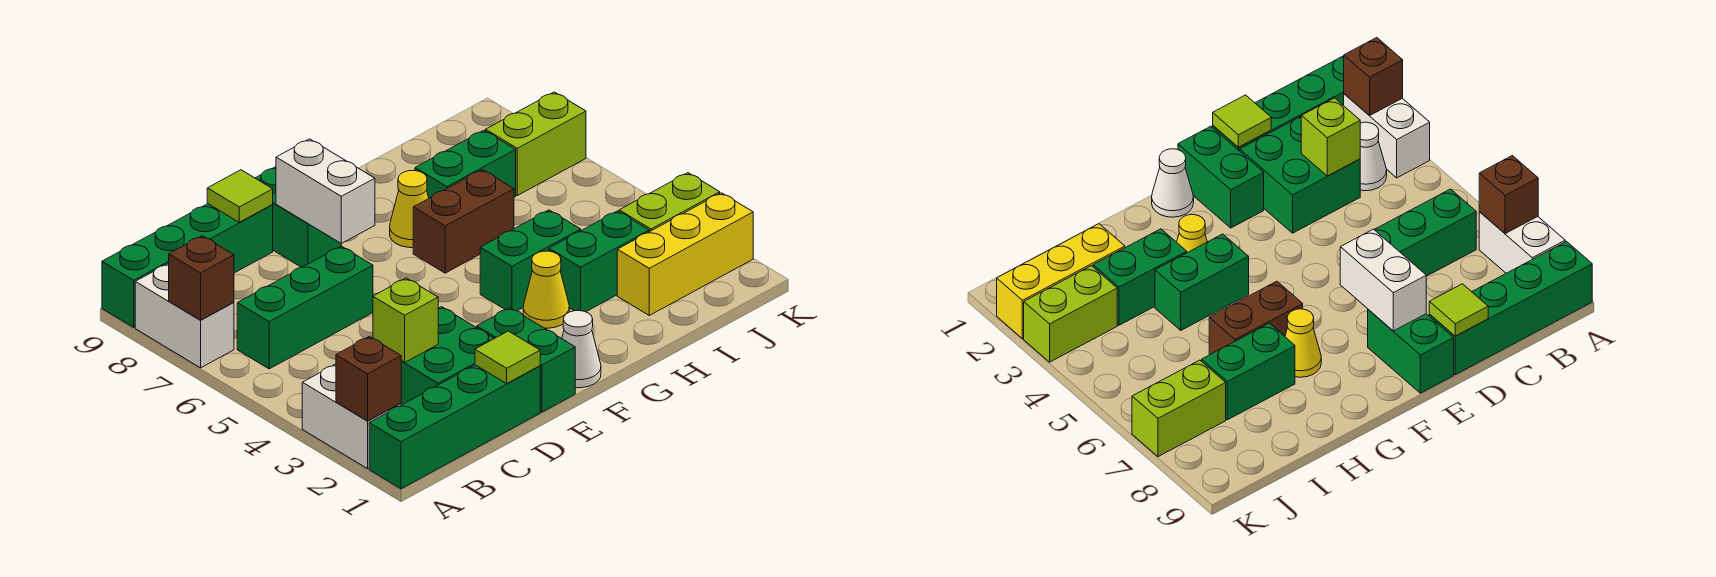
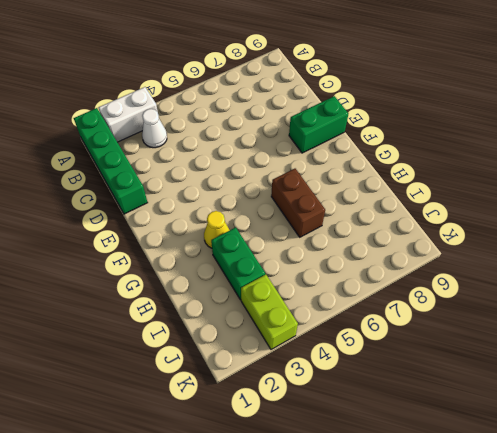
none -> white 1x2 brick [135,263,234,368]
none -> green 1x4 brick [102,204,273,327]
none -> green 1x3 brick [237,246,373,369]

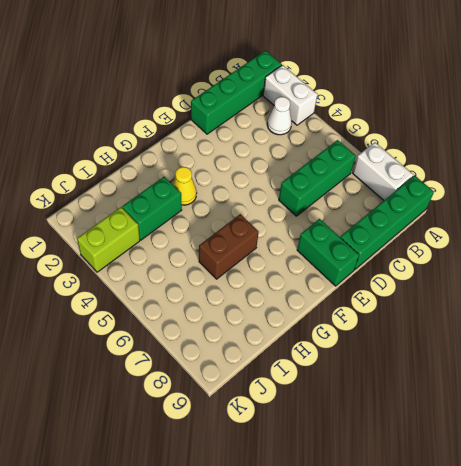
none -> green 2x2 brick [401,307,494,405]
none -> green 1x2 brick [477,308,575,412]
none -> white 1x1 cone [562,311,601,388]

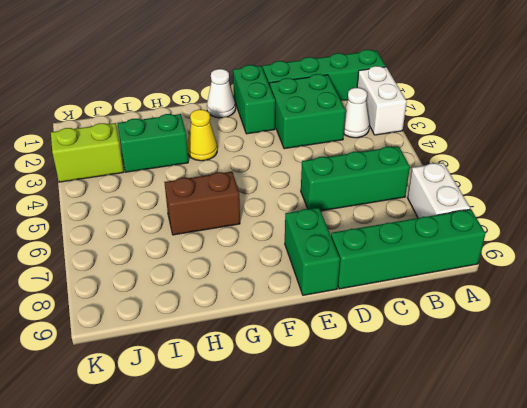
none -> green 1x2 brick [480,210,581,311]
none -> yellow 1x1 cone [390,171,429,248]
none -> green 1x2 brick [415,130,516,198]

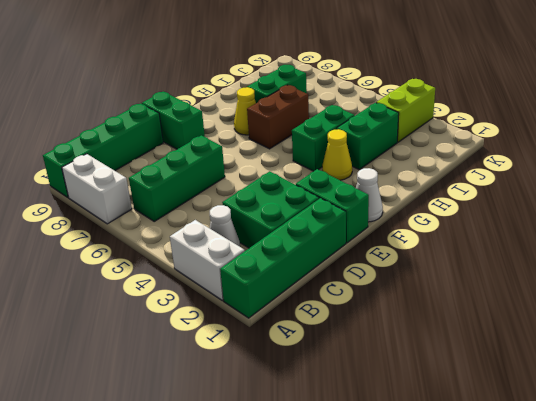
none -> yellow 1x3 brick [617,193,753,315]
none -> lime 1x2 brick [486,92,586,196]
none -> brown 1x1 brick [336,337,401,421]

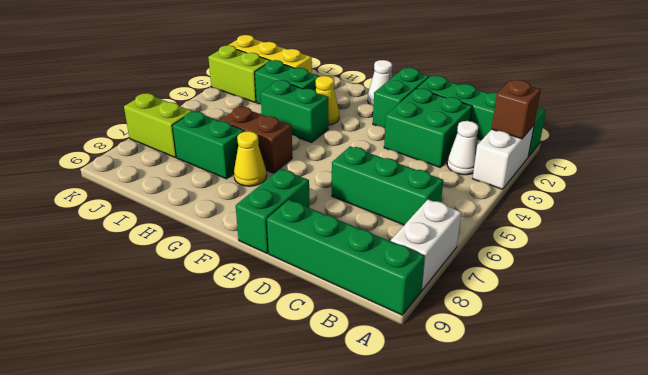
none -> brown 1x1 brick [169,236,234,320]
none -> lime 1x1 brick [373,278,438,362]
none -> lime 1x1 tile [475,331,540,384]

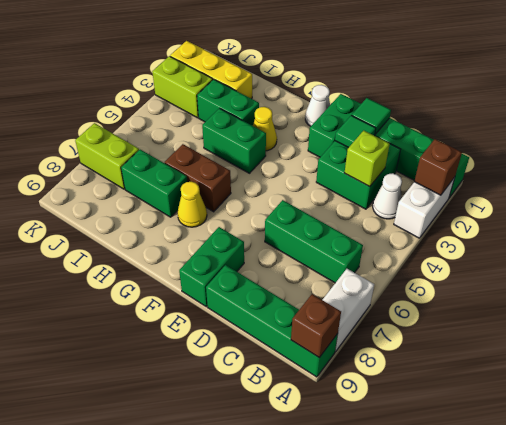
brown 1x1 brick [291,294,341,357] -> brown 1x1 brick moved to [169,236,234,320]
green 1x1 tile [352,98,391,134] -> lime 1x1 tile [475,331,540,384]
green 1x1 tile [335,115,376,148] -> none
none -> lime 1x1 tile [207,170,273,222]
none -> white 1x2 brick [276,139,375,244]

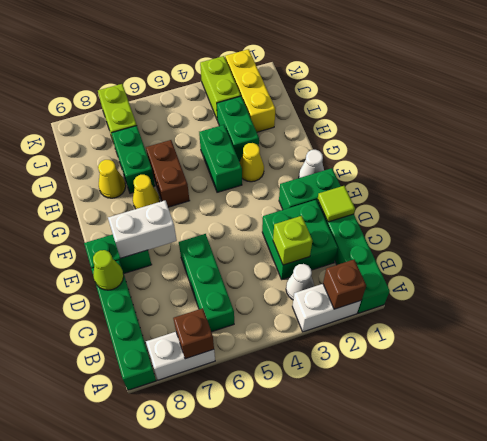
lime 1x1 cone [93,250,124,290] -> lime 1x1 tile [207,170,273,222]
yellow 1x1 cone [98,160,126,198] -> none

